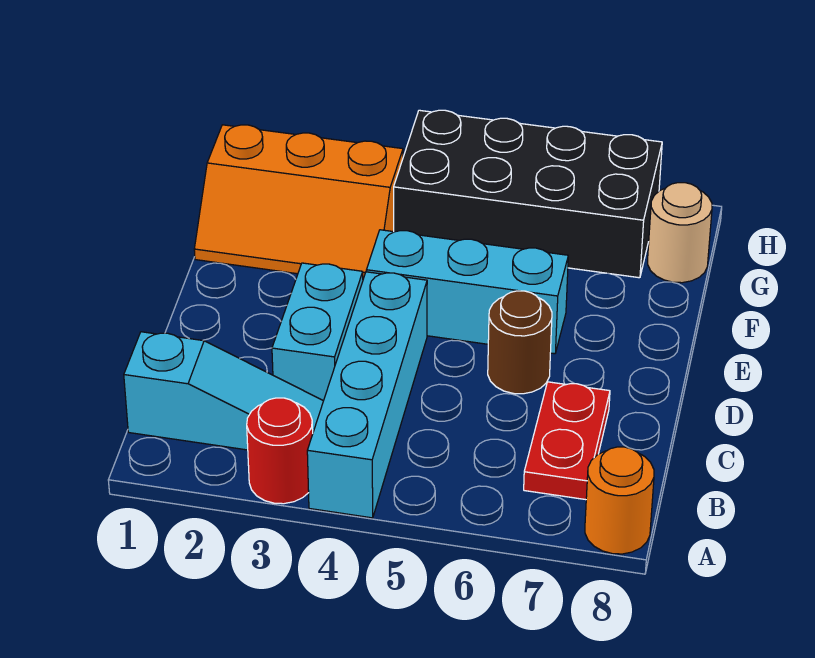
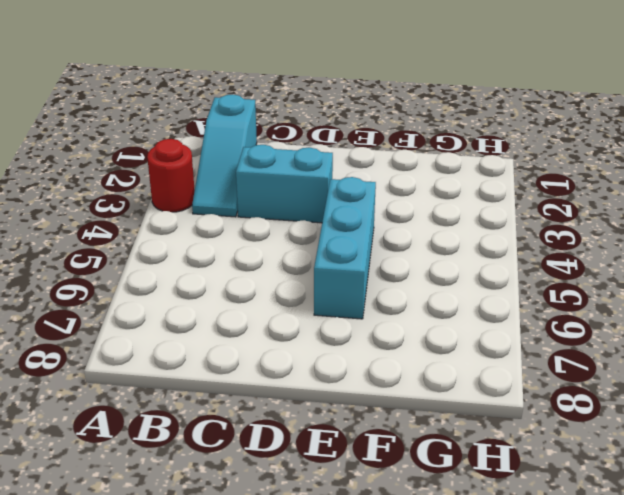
none -> cyan 1x4 brick [307,272,427,518]
none -> orange 1x1 round brick [585,447,654,554]

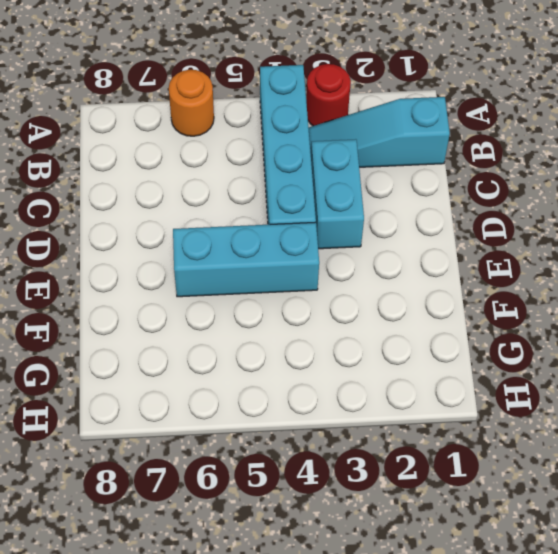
orange 1x1 round brick [169,70,214,136] -> orange 1x1 round brick moved to [585,447,654,554]
none -> red 1x2 plate [524,382,610,500]
none -> brown 1x1 round brick [488,291,552,394]

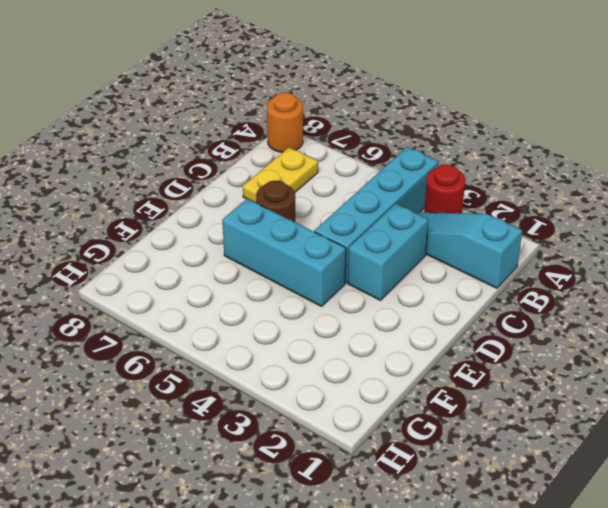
yellow 1x2 plate [243,147,318,203] -> red 1x2 plate [524,382,610,500]
none -> orange 2x3 slope [194,125,403,279]
none -> black 2x4 brick [394,110,662,278]

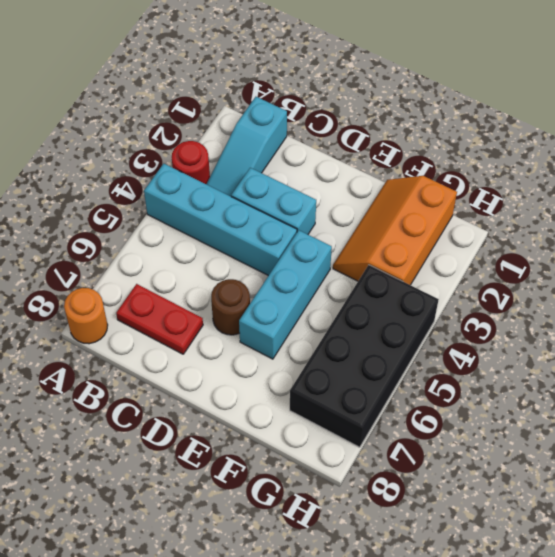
none -> tan 1x1 round brick [648,183,712,283]

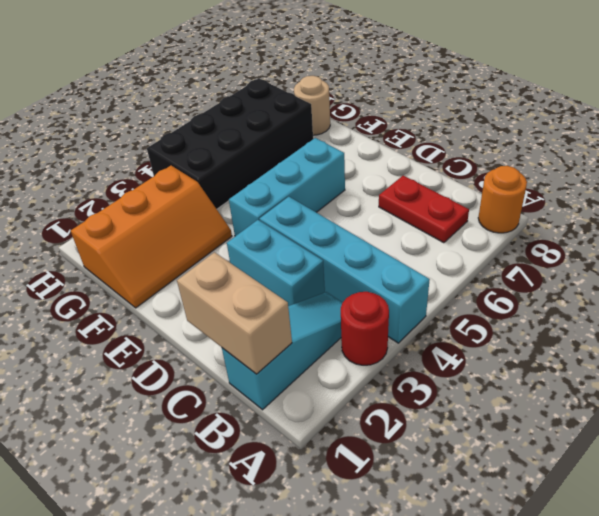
tan 1x2 brick [177,252,292,374] -> none
none -> brown 1x1 round brick [488,291,552,394]

